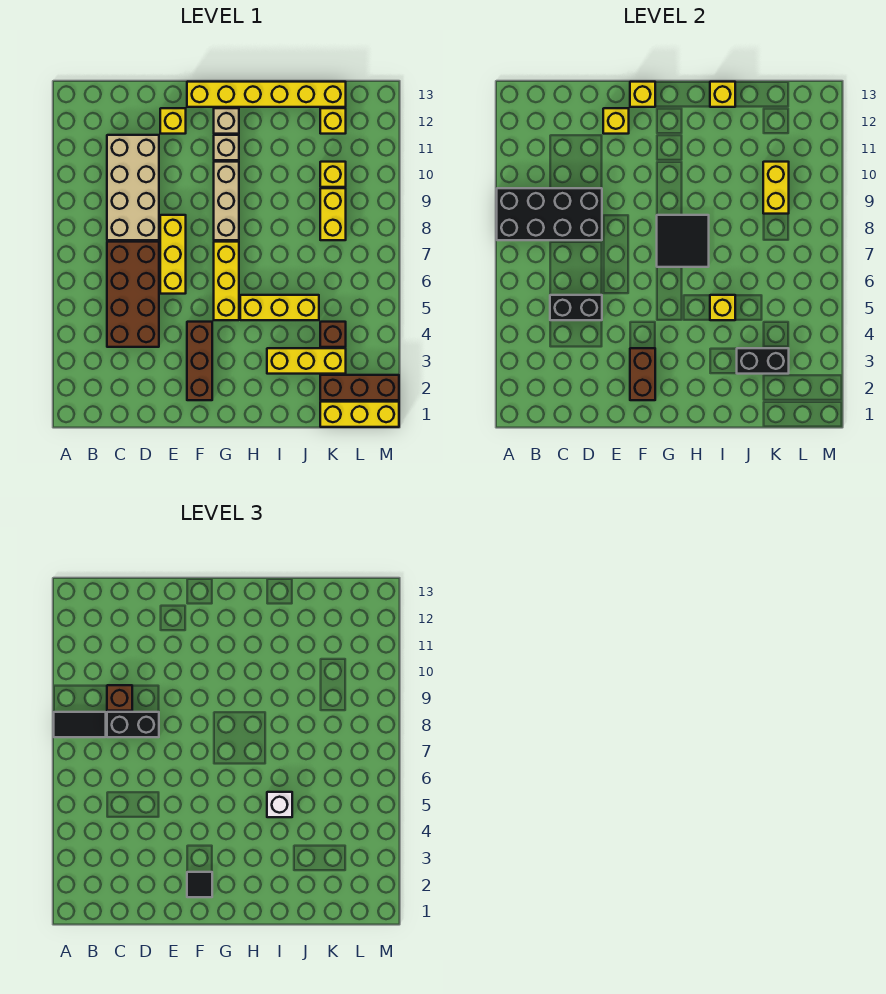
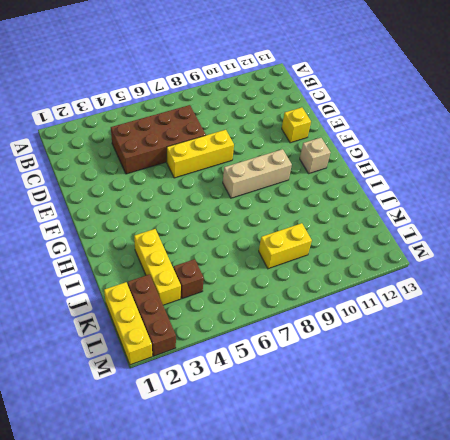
none -> tan 2x4 brick [107,135,159,240]
none -> brown 1x3 brick [187,322,212,400]
none -> yellow 1x6 brick [187,82,346,107]
none -> yellow 1x3 brick [214,242,239,320]

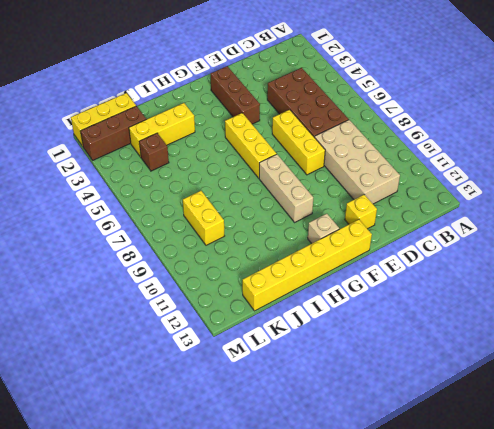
none -> tan 1x1 brick [214,135,239,160]
none -> yellow 1x3 brick [240,295,319,320]
none -> yellow 1x1 brick [320,162,346,187]
none -> yellow 1x1 brick [320,108,346,134]

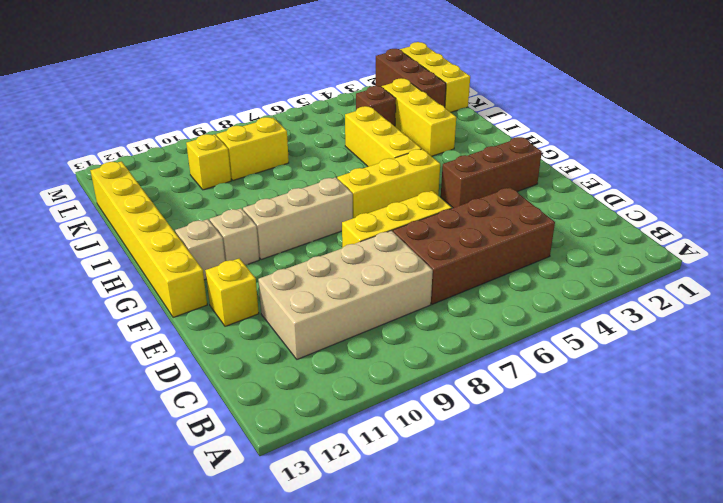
none -> yellow 1x1 brick [320,108,346,134]
none -> black 2x4 brick [497,188,602,240]
none -> black 1x2 brick [550,295,602,320]
none -> yellow 1x1 brick [603,108,629,134]

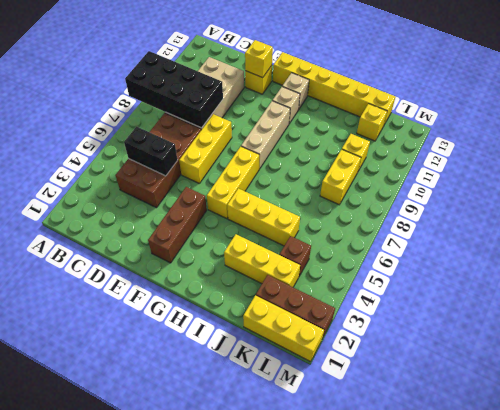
none -> brown 1x2 brick [630,348,655,400]
none -> yellow 1x1 brick [630,82,655,107]
none -> black 2x2 tile [657,215,709,267]
none -> yellow 1x1 brick [710,295,735,320]

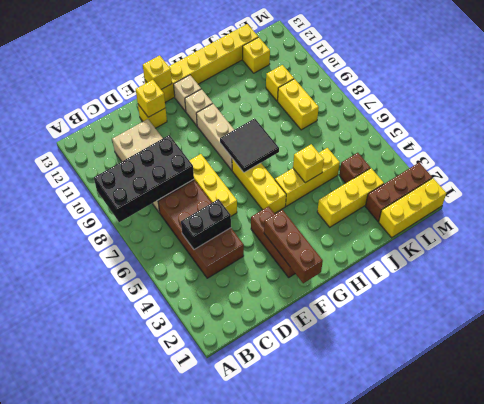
brown 1x3 brick [264,210,323,283] -> brown 1x2 brick [630,348,655,400]
none -> yellow 1x1 brick [710,82,735,107]
none -> black 1x2 brick [737,348,789,374]
none -> yellow 1x2 brick [763,162,789,214]
none -> black 1x2 tile [54,712,106,737]

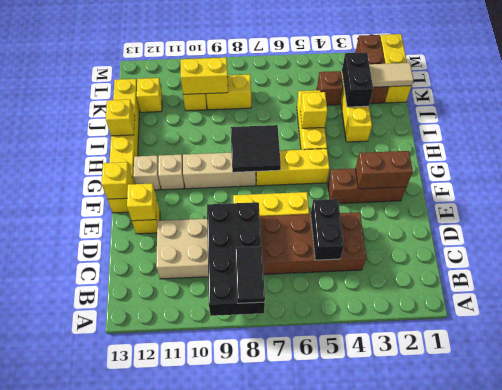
tan 1x2 tile [369,63,413,87] -> none
none -> black 1x2 brick [107,712,159,737]
none -> brown 1x1 brick [107,685,132,711]
none -> black 1x1 tile [187,872,212,897]
none -> white 1x1 brick [267,792,292,817]

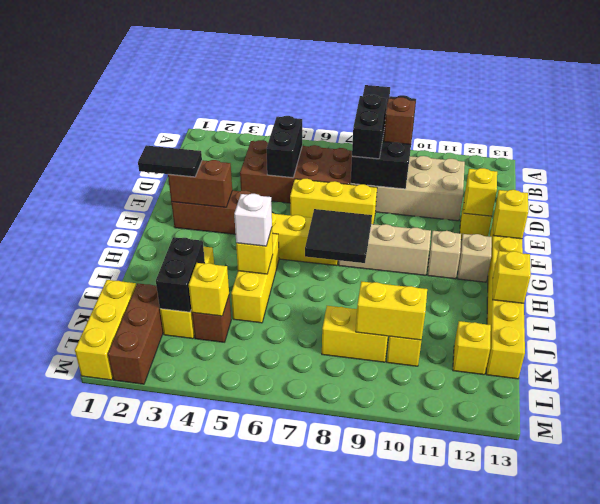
black 1x2 tile [138,145,202,177] -> black 1x1 tile [187,872,212,897]
yellow 1x1 brick [189,263,229,316] -> none

